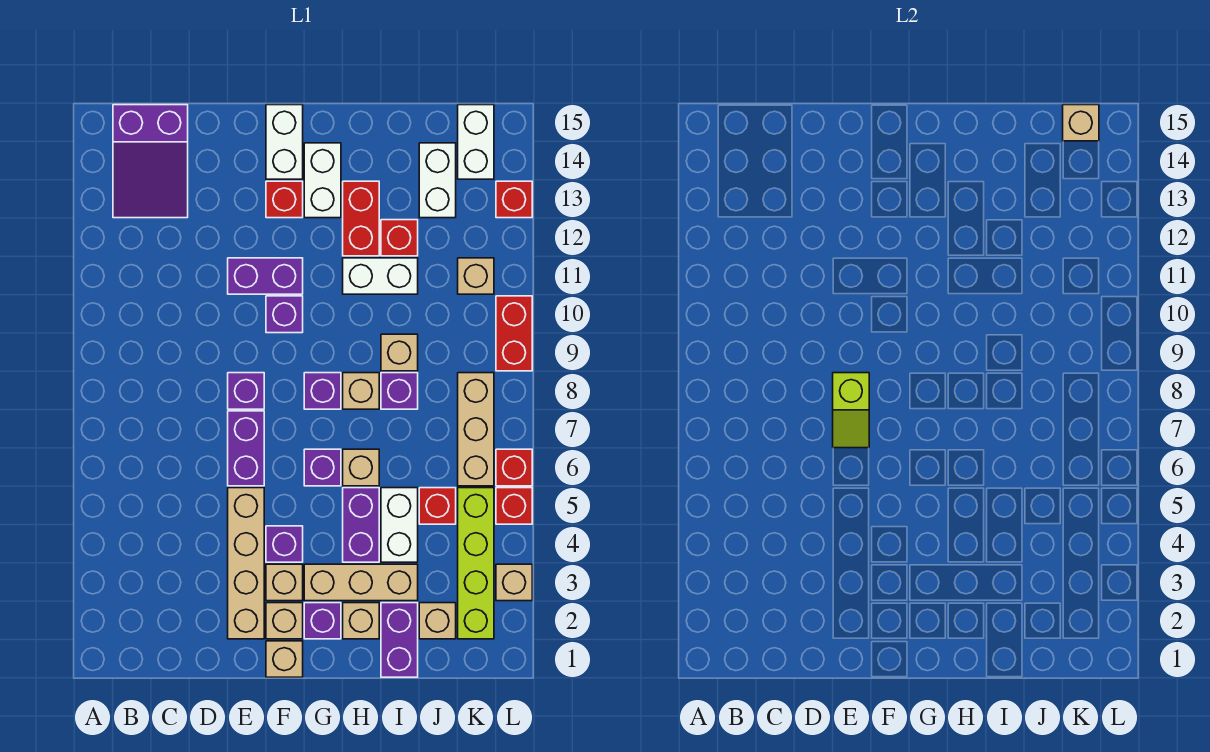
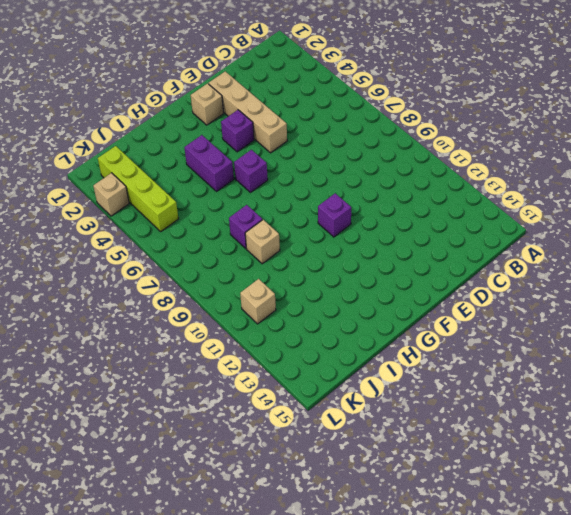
none -> purple 2x3 slope [113,105,188,218]
none -> purple 1x2 brick [228,411,264,486]
none -> purple 1x1 brick [228,373,264,409]
none -> purple 1x2 brick [228,258,303,294]

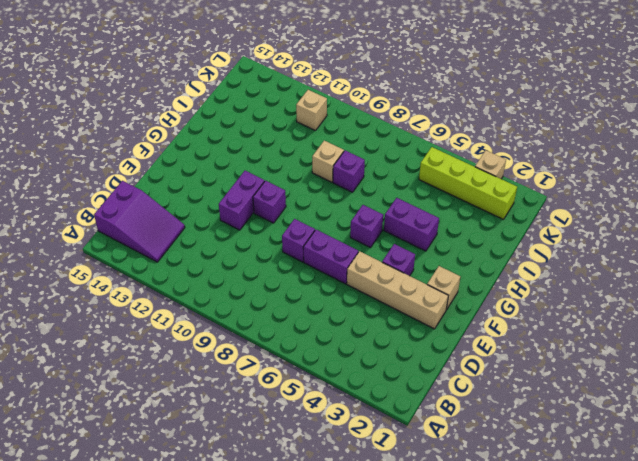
none -> tan 1x1 brick [266,641,303,677]
none -> tan 1x1 brick [266,564,303,601]
none -> red 1x1 brick [266,181,303,218]
none -> white 1x2 brick [266,105,303,179]

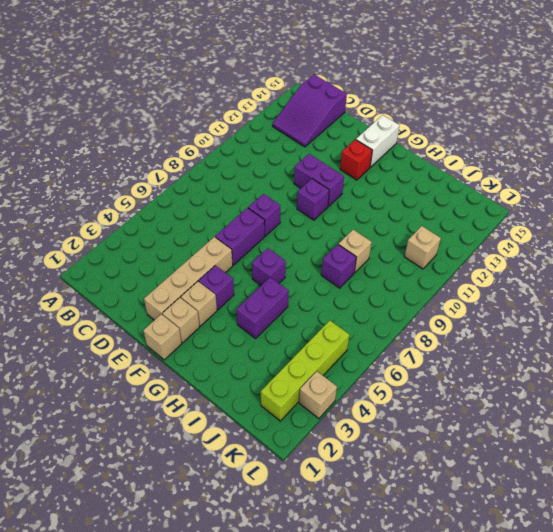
none -> purple 1x1 brick [304,603,341,639]
none -> tan 1x3 brick [304,564,418,601]
none -> purple 1x1 brick [304,373,341,409]
none -> white 1x2 brick [304,143,341,218]

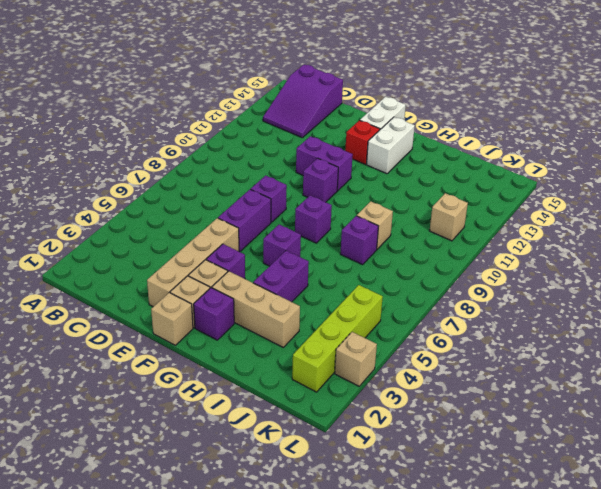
none -> tan 1x1 brick [343,603,379,639]
none -> tan 1x1 brick [343,449,379,486]
none -> tan 1x1 brick [343,373,379,409]
none -> white 1x2 brick [343,258,418,294]

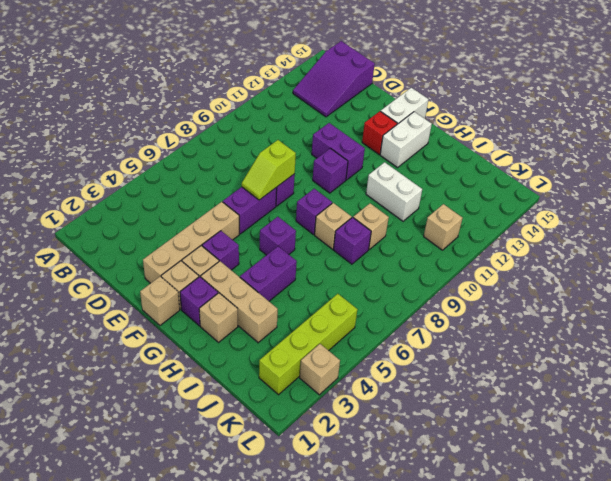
none -> tan 1x1 brick [343,449,379,486]
none -> red 1x2 brick [343,181,379,256]
none -> purple 1x2 brick [381,603,418,677]
none -> white 1x2 brick [381,488,418,562]

